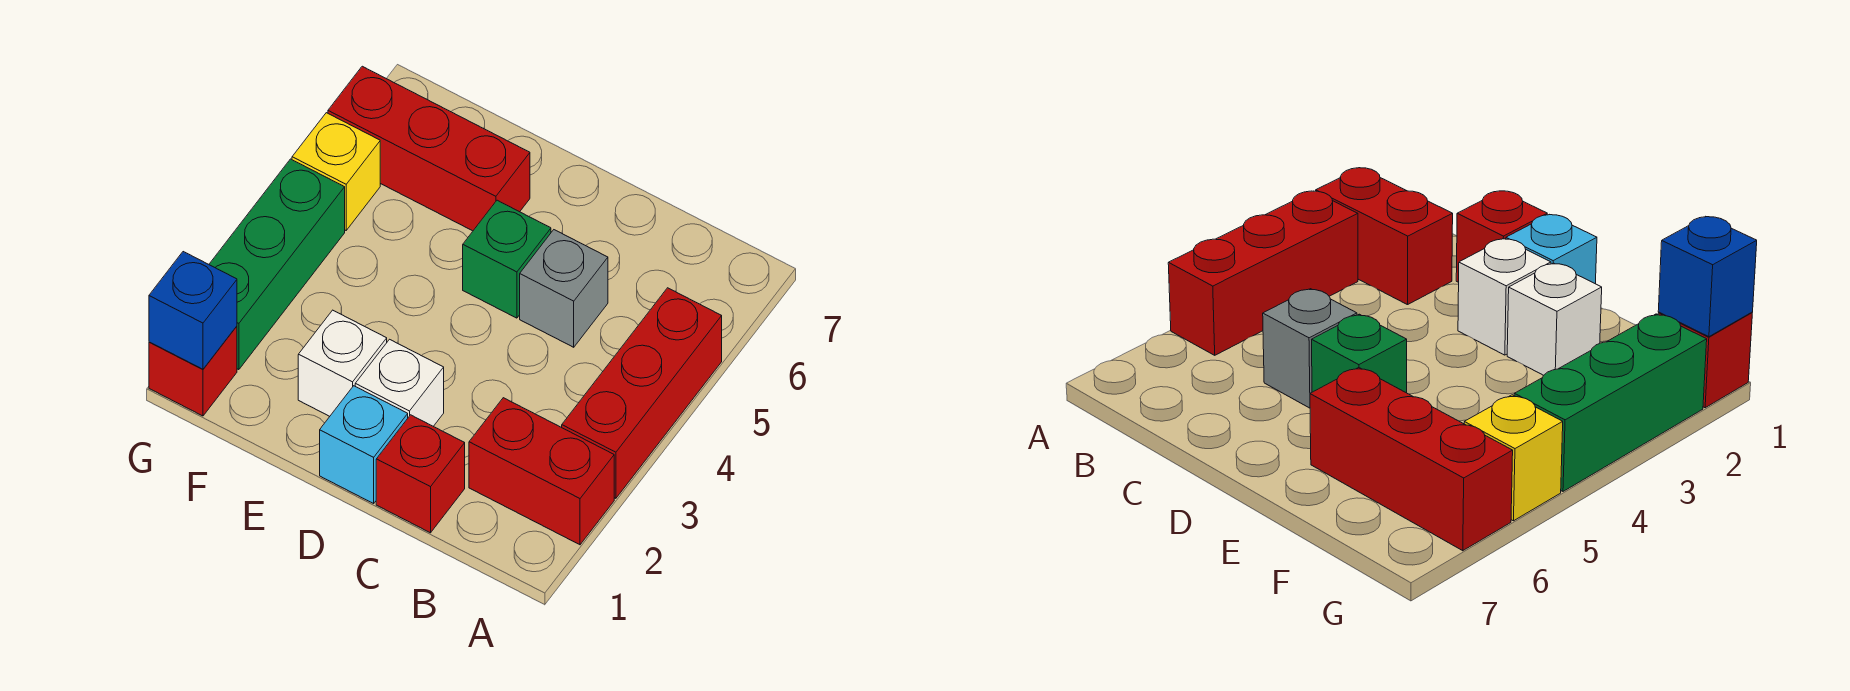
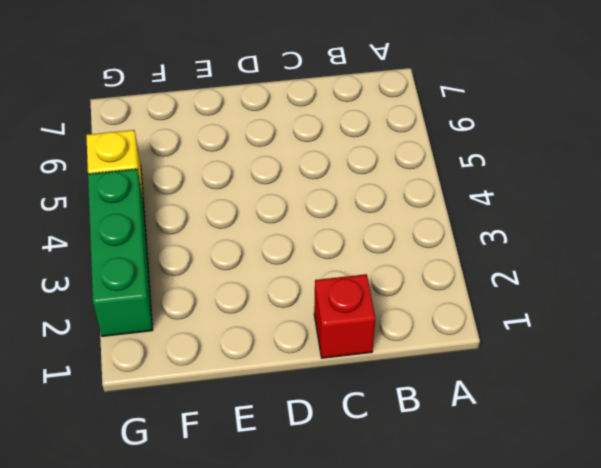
none -> red 1x2 brick [469,398,614,545]
none -> red 1x3 brick [562,288,722,498]
none -> grey 1x1 brick [520,230,608,347]

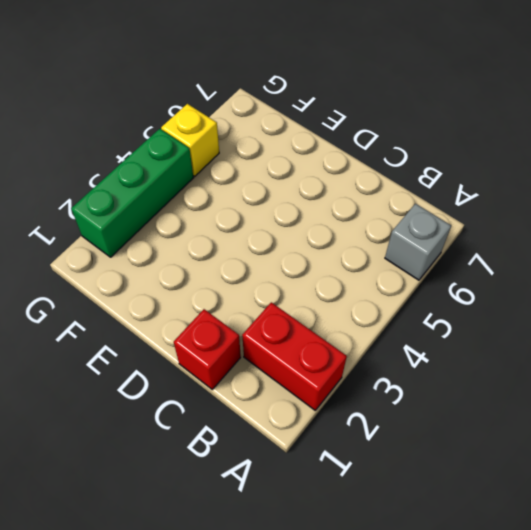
grey 1x1 brick [385,204,451,280] -> grey 1x1 brick moved to [520,230,608,347]
none -> red 1x3 brick [562,288,722,498]
none -> cyan 1x1 brick [320,386,408,504]
none -> white 1x1 brick [355,339,444,426]

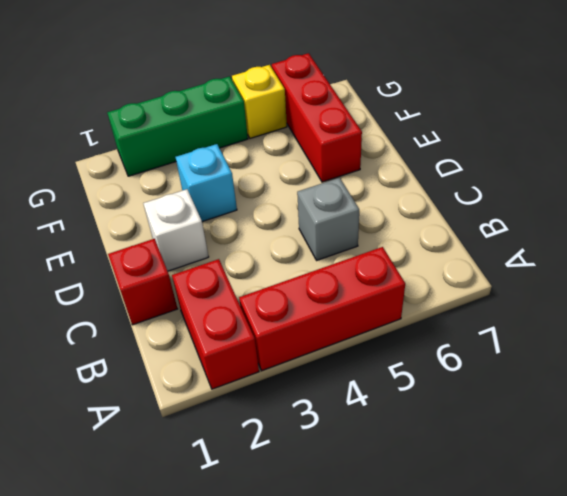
cyan 1x1 brick [176,144,237,222] -> cyan 1x1 brick moved to [320,386,408,504]
none -> green 1x1 brick [463,200,551,318]
none -> white 1x1 brick [298,310,387,416]
none -> red 1x1 brick [149,326,237,416]

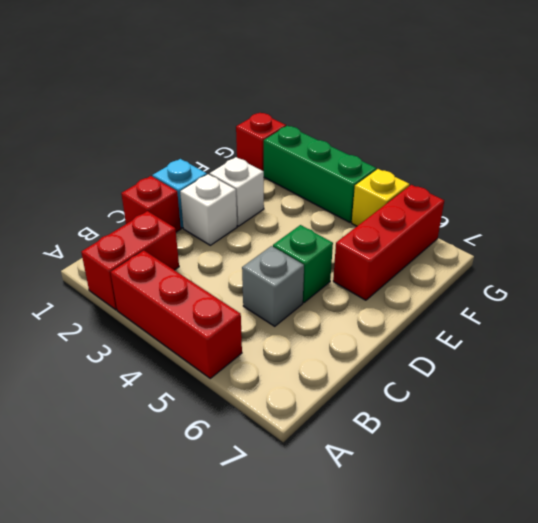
none -> blue 1x1 brick [149,252,237,369]

